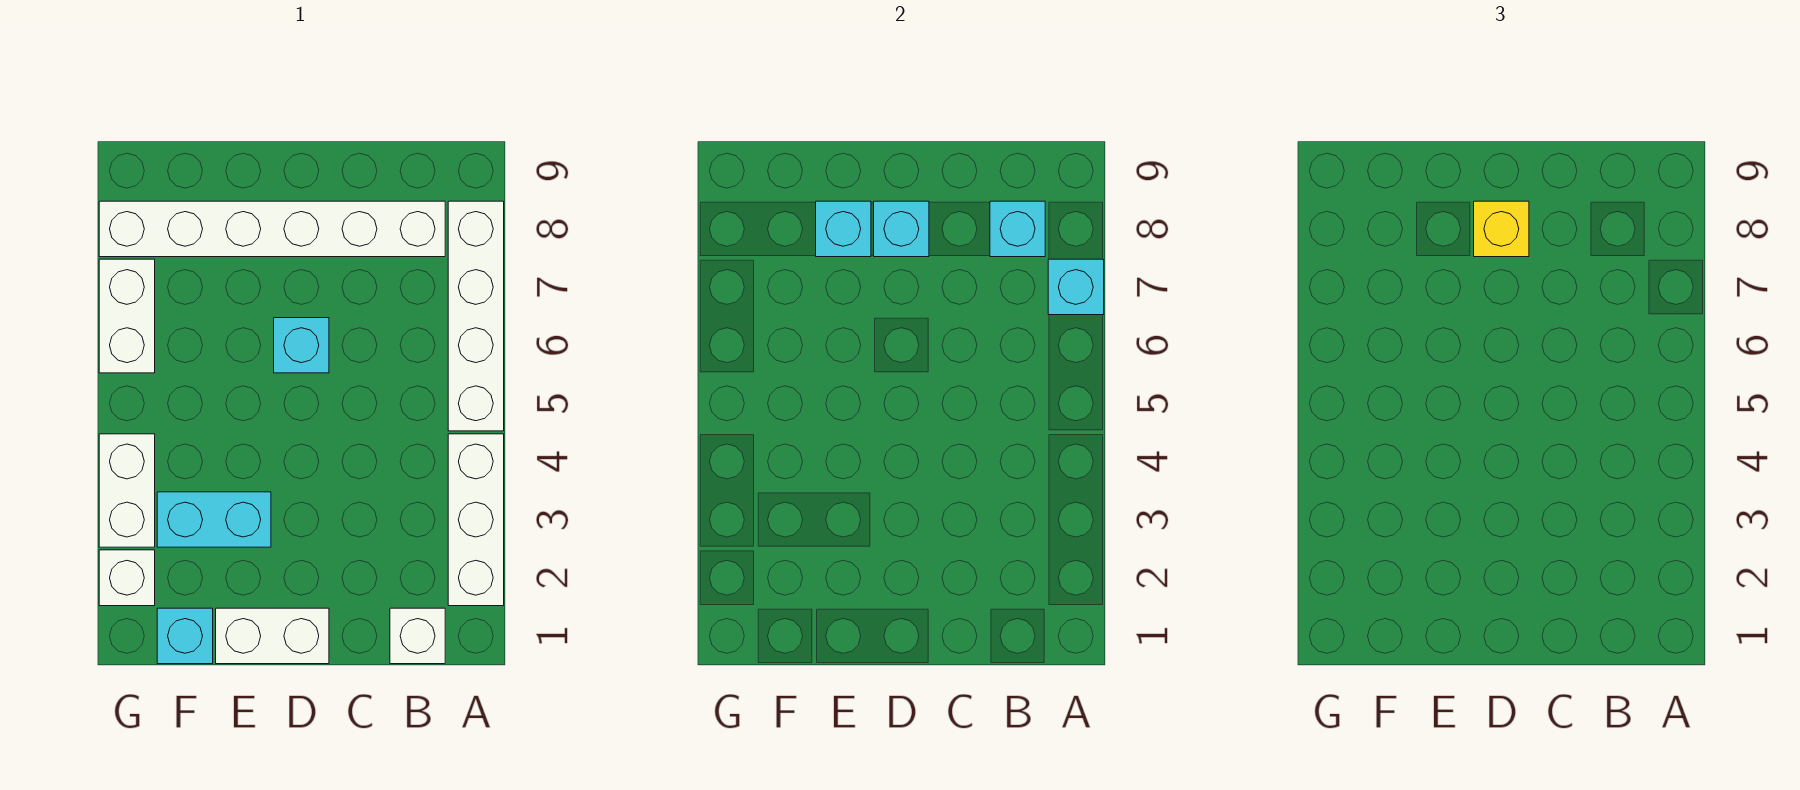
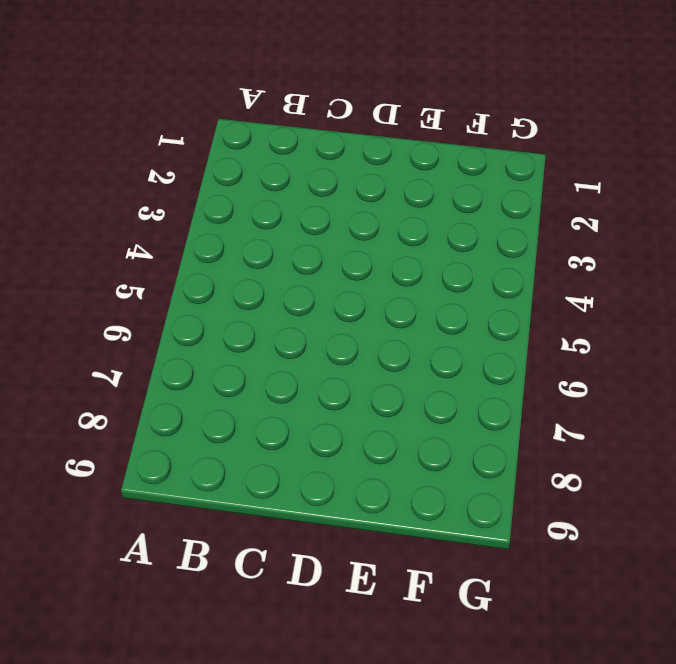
none -> white 1x3 brick [448,434,504,606]
none -> white 1x4 brick [448,201,504,431]
none -> white 1x1 brick [390,608,445,664]

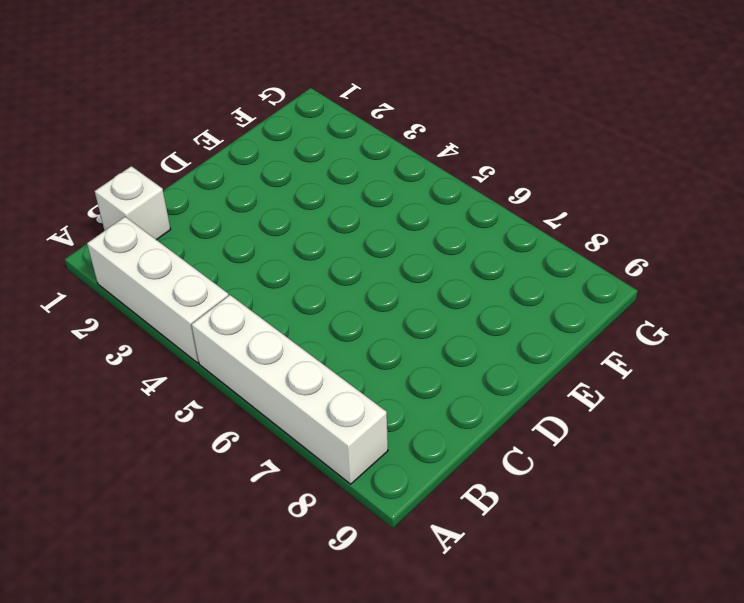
none -> white 1x6 brick [99,201,445,257]
none -> white 1x2 brick [216,608,329,664]
none -> cyan 1x1 brick [274,318,329,373]

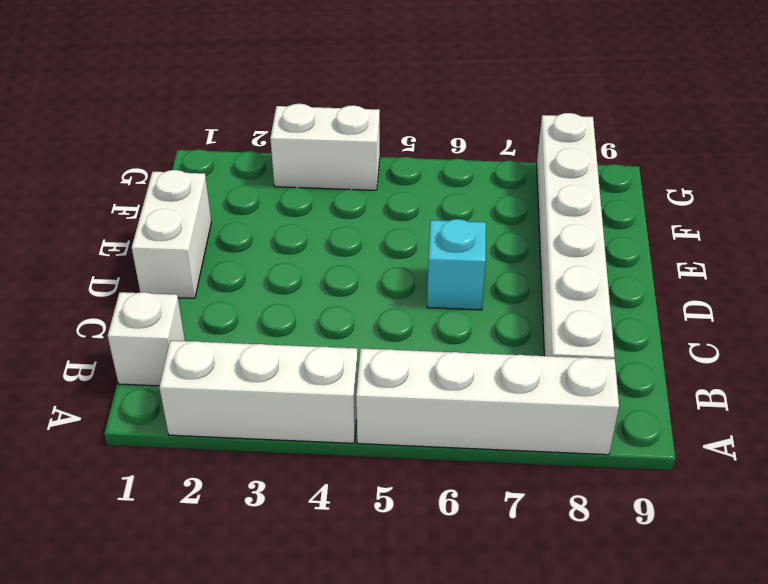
none -> cyan 1x2 brick [157,492,271,547]
none -> cyan 1x1 brick [157,608,213,664]
none -> white 1x1 brick [99,550,155,606]

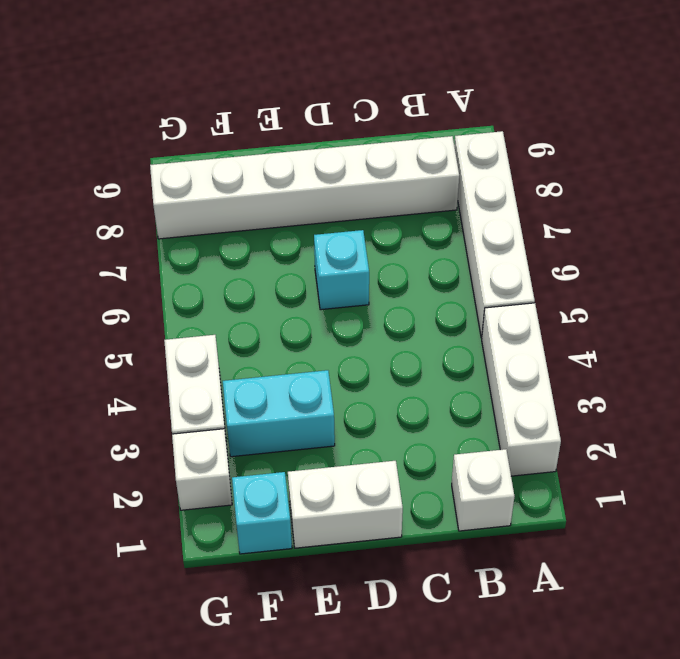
none -> white 1x2 brick [99,259,155,373]
none -> cyan 1x1 brick [1048,259,1104,315]
none -> cyan 1x1 brick [990,201,1045,257]

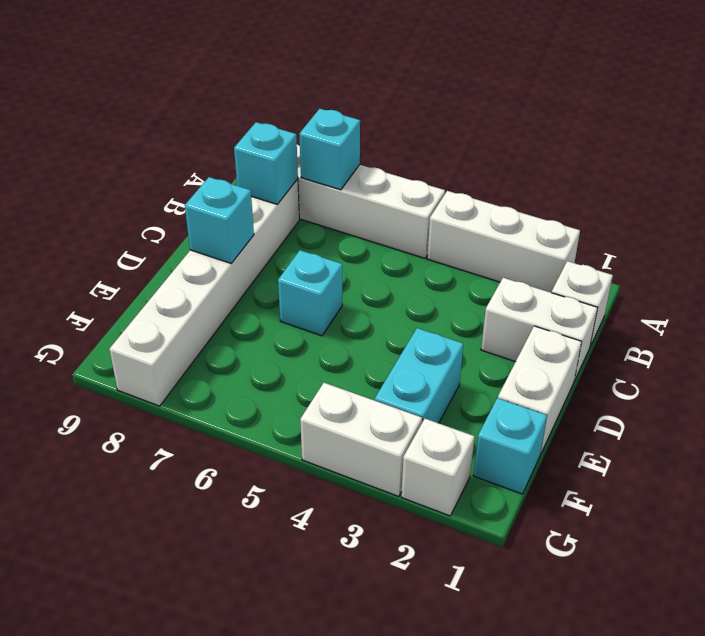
white 1x2 brick [481,278,598,381] -> white 1x2 brick moved to [99,259,155,373]
none -> cyan 1x1 brick [816,201,871,257]
none -> yellow 1x1 brick [1474,201,1529,257]

